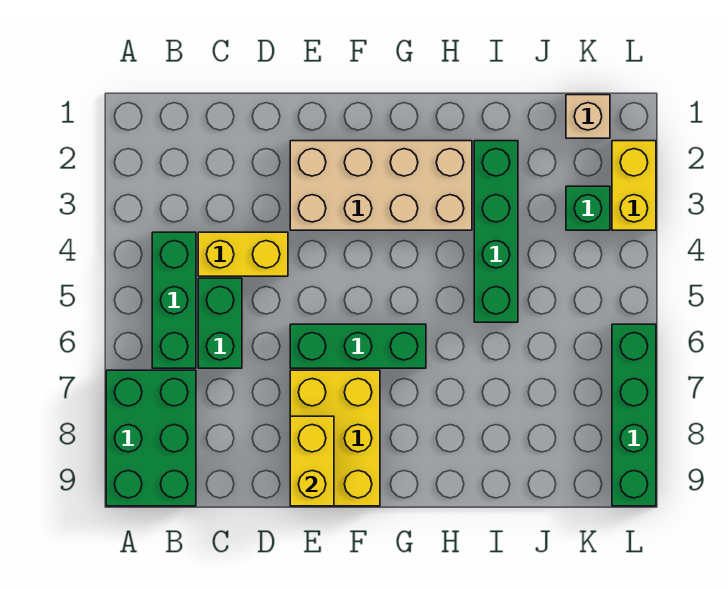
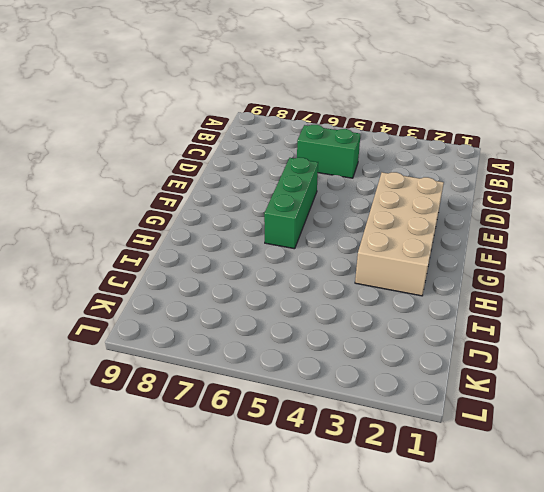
none -> green 2x3 brick [106,370,196,506]
none -> green 1x3 brick [152,232,196,368]
none -> yellow 1x2 brick [198,232,288,276]

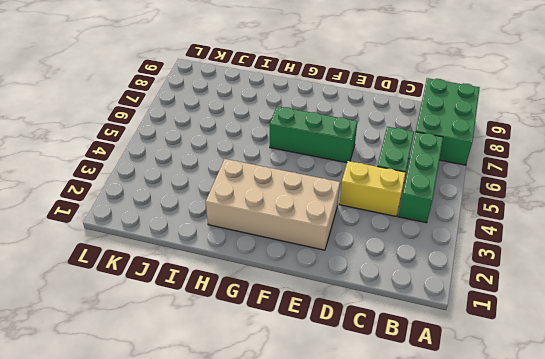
none -> yellow 2x3 brick [290,370,380,506]
none -> green 1x4 brick [474,141,518,322]
none -> tan 1x1 brick [566,95,610,138]

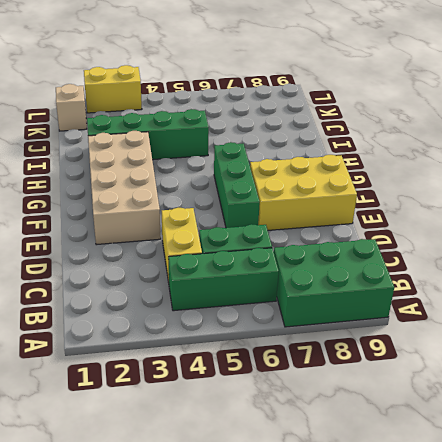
none -> green 1x1 brick [566,186,610,230]
none -> green 1x4 brick [612,324,656,506]
none -> yellow 1x2 brick [290,416,334,506]

